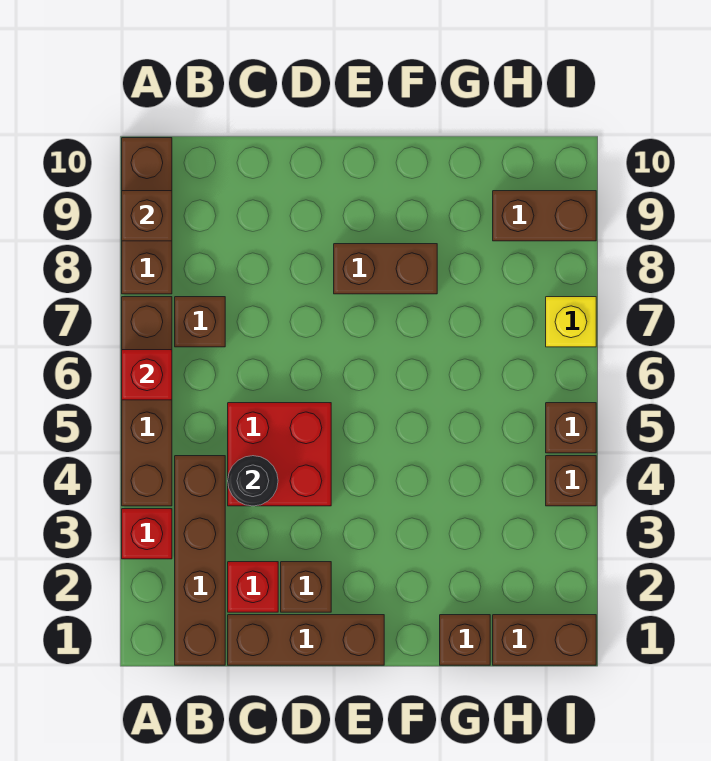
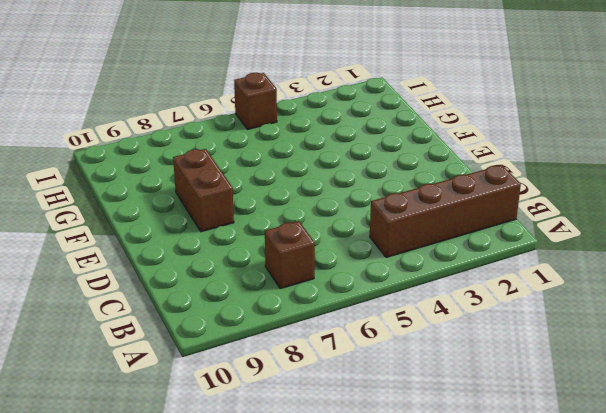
none -> red 1x1 brick [122,509,172,559]
none -> brown 1x4 brick [122,297,172,506]
none -> brown 1x3 brick [122,138,172,294]

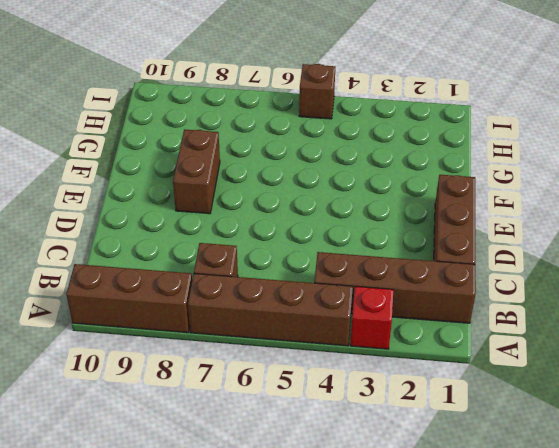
none -> red 1x1 brick [228,562,278,612]
none -> red 2x2 brick [228,403,331,506]
none -> brown 1x1 brick [281,562,331,612]

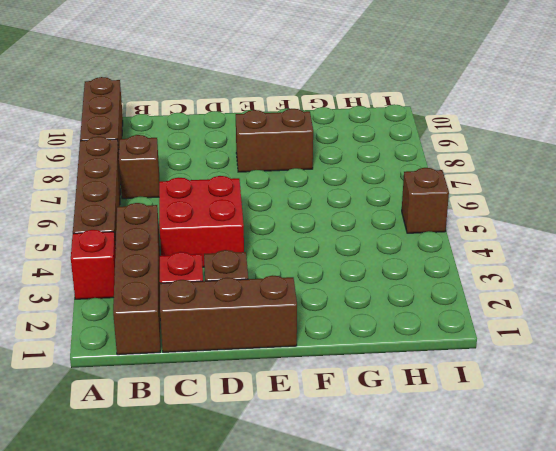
none -> brown 1x1 brick [440,615,490,665]
none -> brown 1x2 brick [493,615,596,665]
none -> brown 1x2 brick [493,191,596,241]

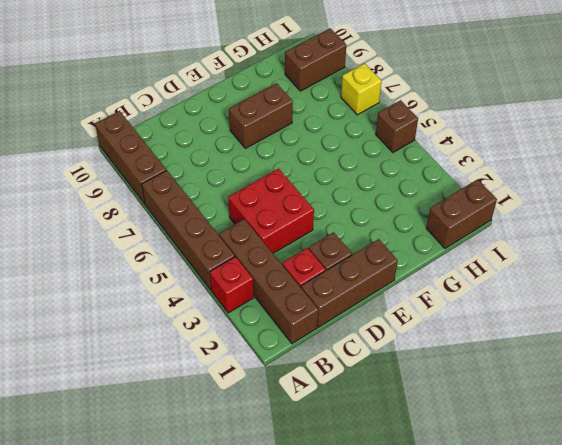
none -> brown 1x1 brick [175,297,225,347]
none -> brown 1x1 brick [440,615,490,665]
none -> brown 1x1 brick [546,456,596,506]

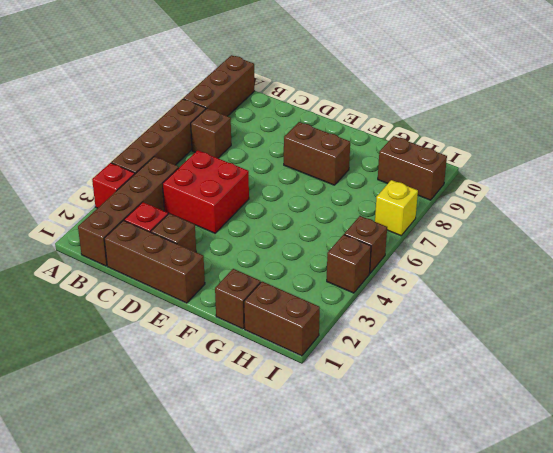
none -> red 1x1 brick [122,350,172,400]
none -> brown 1x1 brick [122,191,172,241]
none -> black 1x1 round brick [228,456,278,506]

